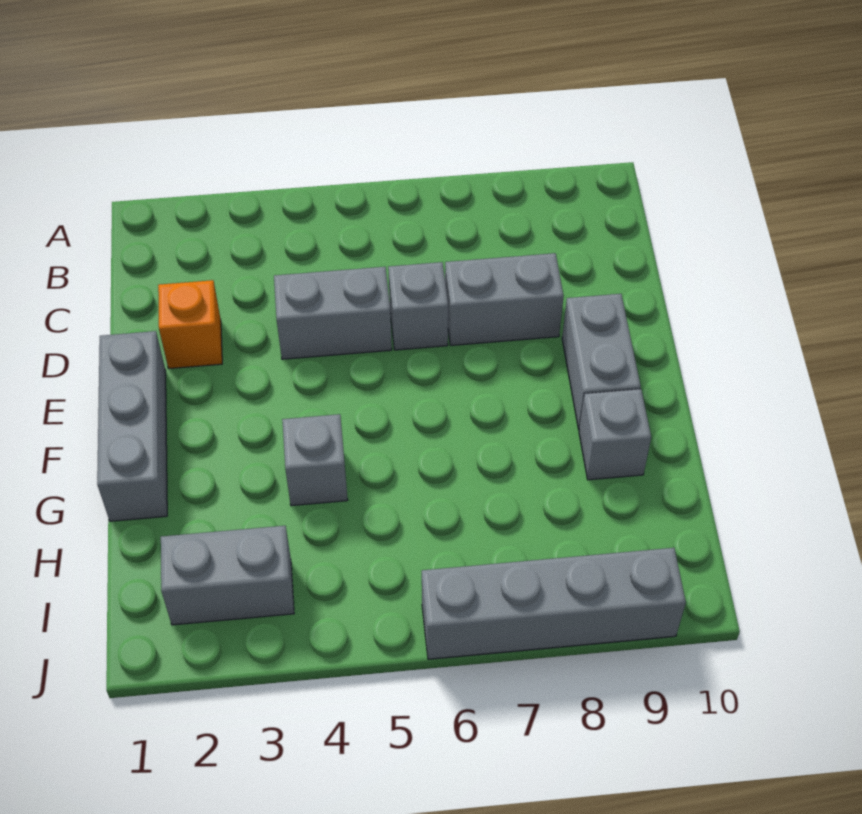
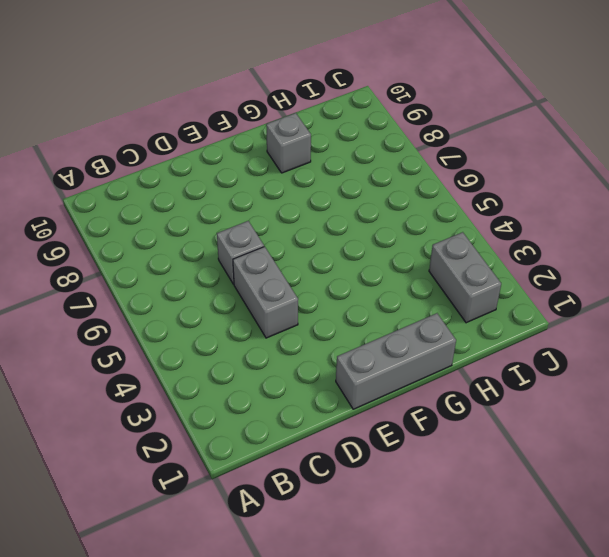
none -> orange 1x1 brick [158,280,222,369]
none -> grey 1x2 brick [445,253,564,345]

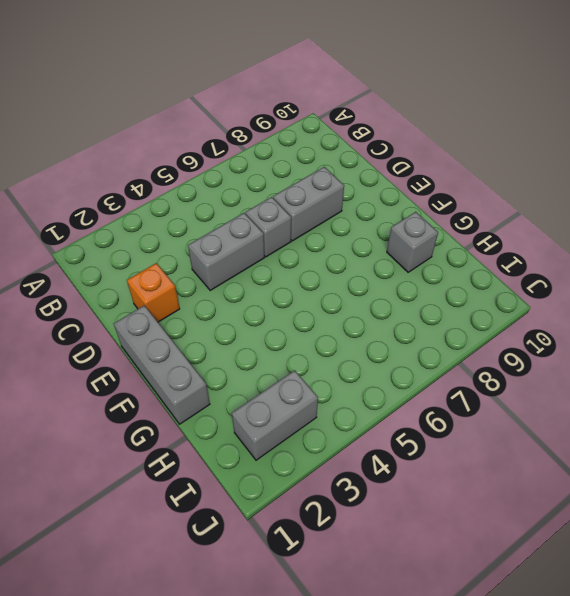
none -> grey 1x2 brick [562,294,641,429]
none -> grey 1x1 brick [282,414,348,506]

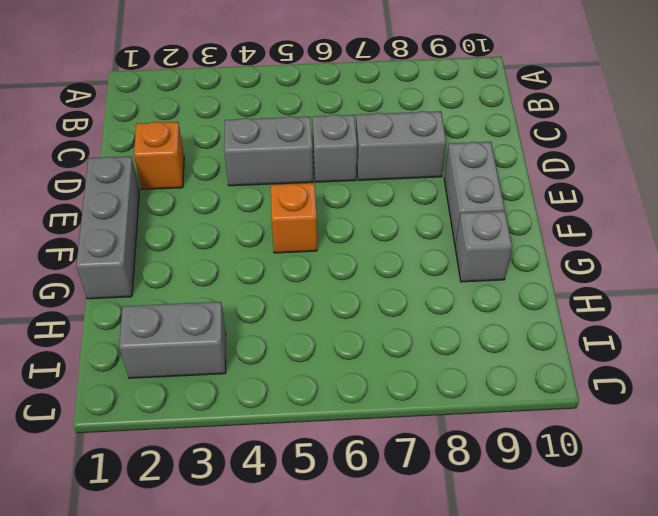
orange 1x1 brick [271,183,317,253] -> none
none -> grey 1x1 brick [282,414,348,506]
none -> grey 1x4 brick [422,548,686,659]

